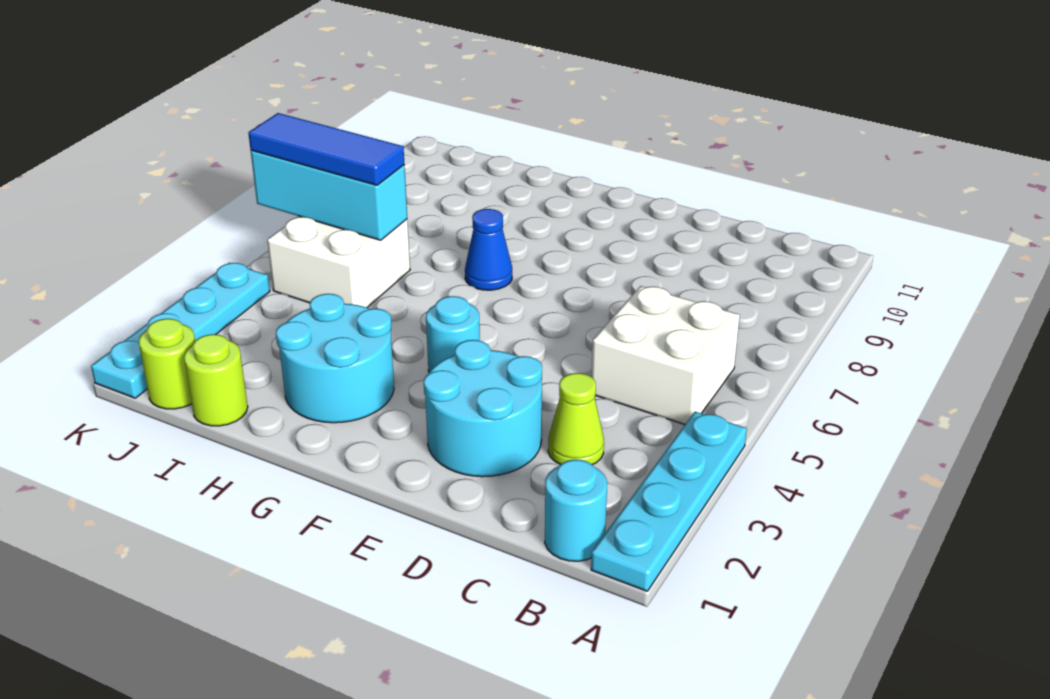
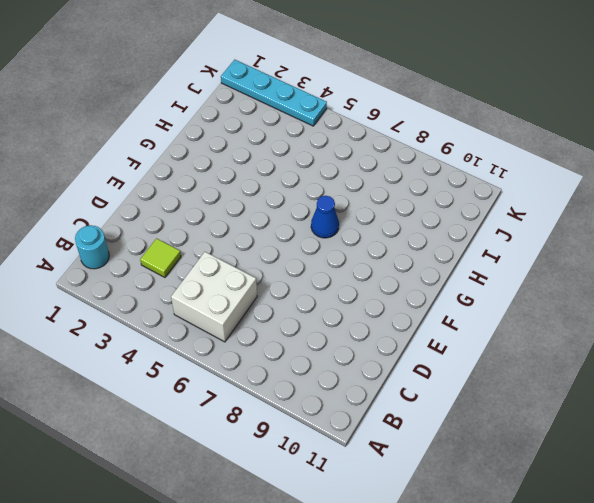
lime 1x1 tile [140,238,181,277] -> lime 1x1 cone [548,373,604,465]
none -> cyan 1x4 plate [591,412,747,591]
none -> cyan 2x2 round brick [424,340,542,477]
none -> cyan 1x1 round brick [426,296,480,372]

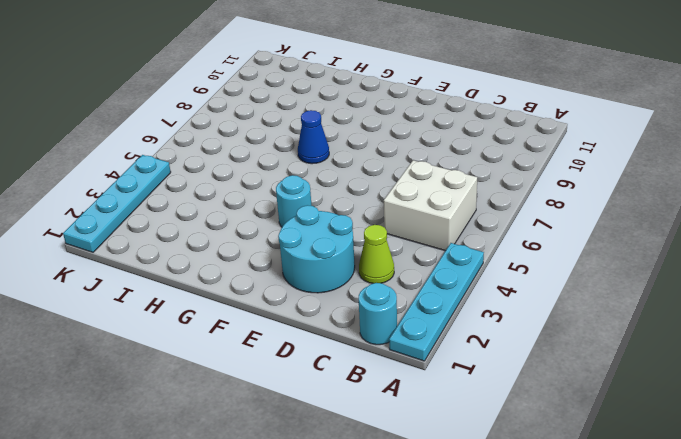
none -> cyan 2x2 round brick [276,294,394,423]
none -> lime 1x1 round brick [184,334,248,426]
none -> white 2x2 brick [267,216,410,308]

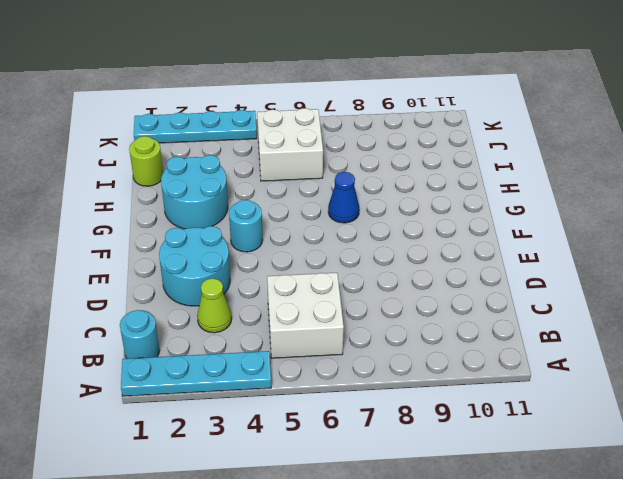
none -> lime 1x1 round brick [139,319,195,409]
none -> cyan 1x3 brick [251,150,407,240]
none -> blue 1x3 tile [248,113,404,185]

